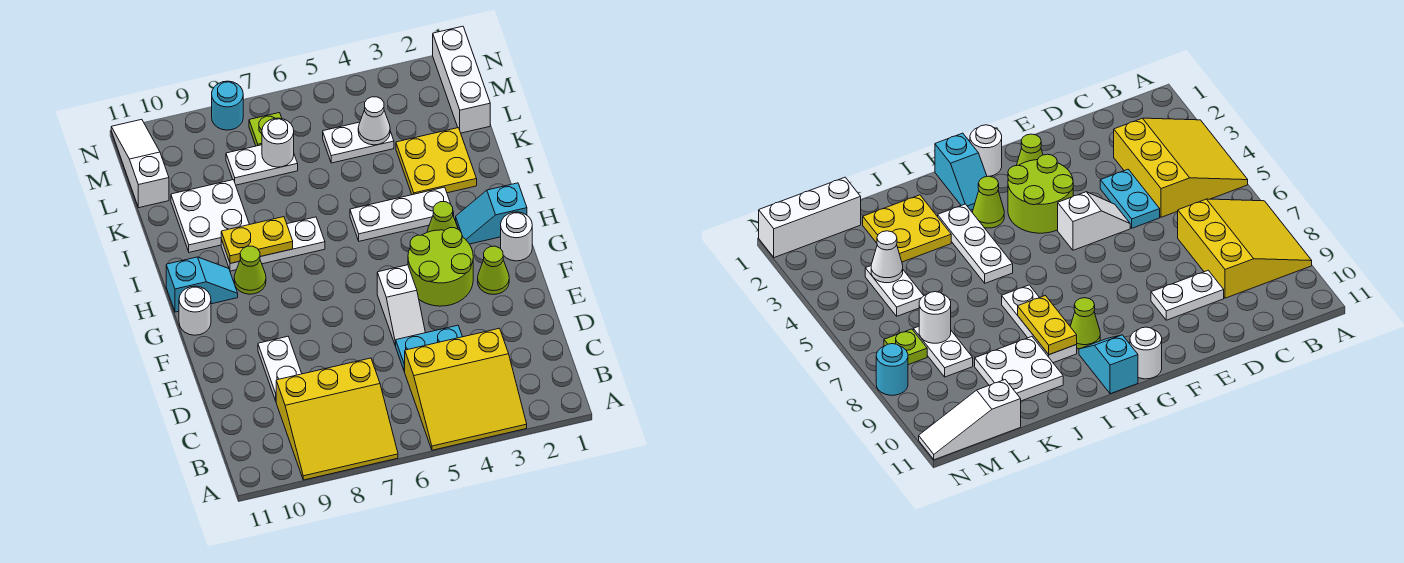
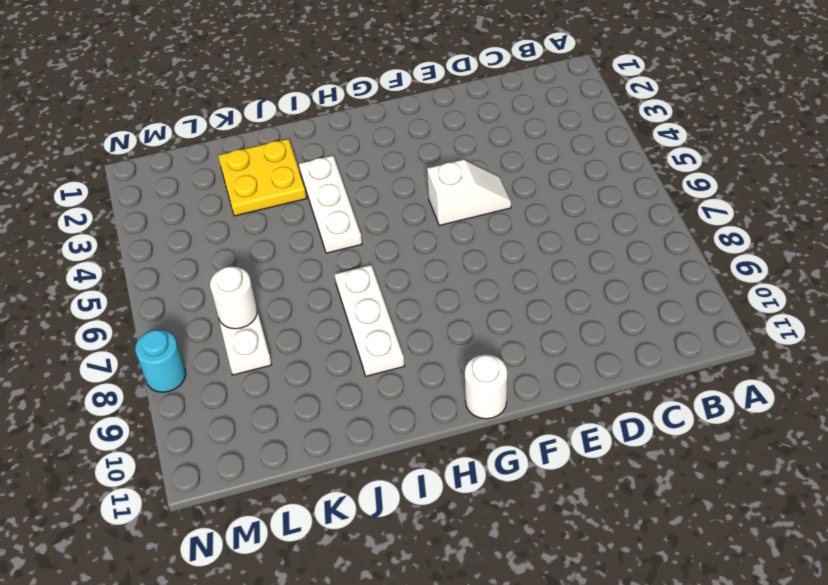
none -> yellow 3x3 slope [404,328,527,450]
none -> yellow 3x3 slope [276,358,398,480]
none -> cyan 1x2 plate [396,325,462,372]

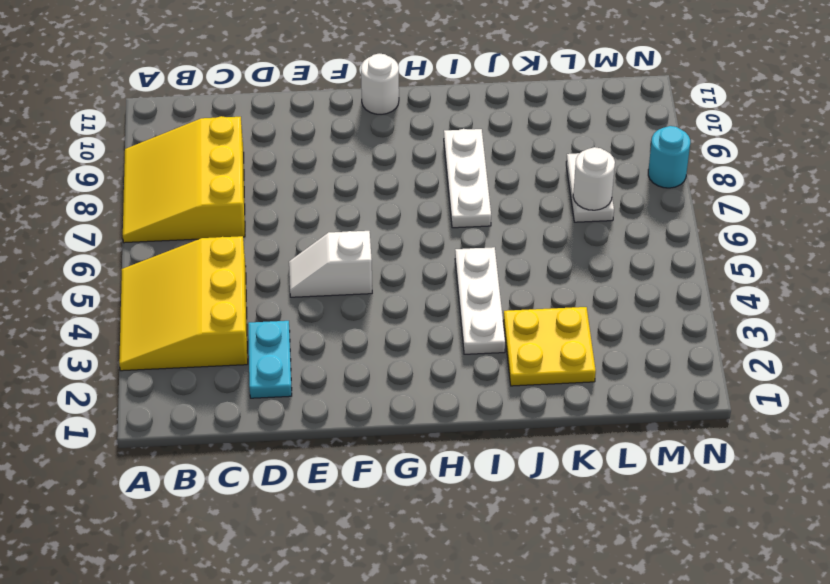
cyan 1x2 plate [248,321,292,398] -> cyan 1x2 plate moved to [396,325,462,372]
none -> white 1x2 plate [258,336,302,401]
none -> lime 1x1 cone [478,246,509,294]
none -> lime 2x2 round brick [408,228,473,306]

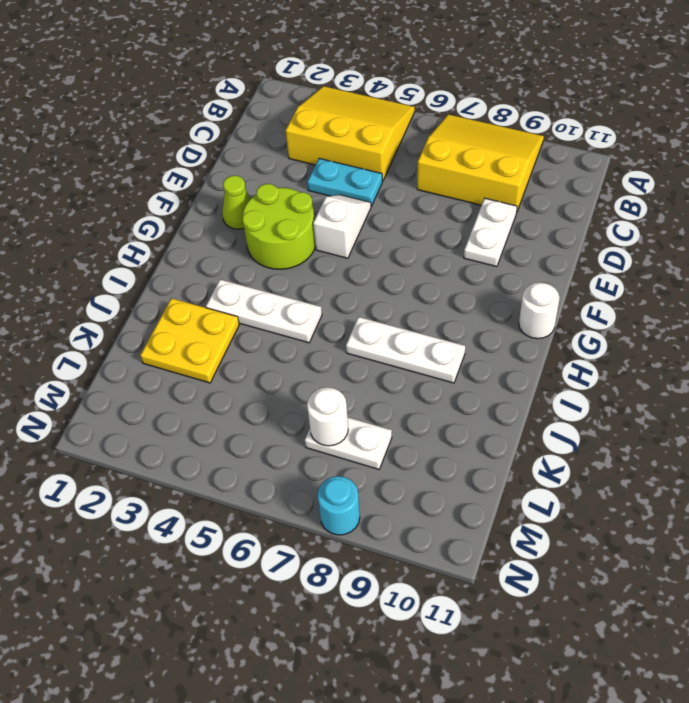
none -> white 1x1 round brick [501,212,532,261]
none -> cyan 1x2 slope [456,183,527,244]
none -> lime 1x1 cone [427,201,458,232]

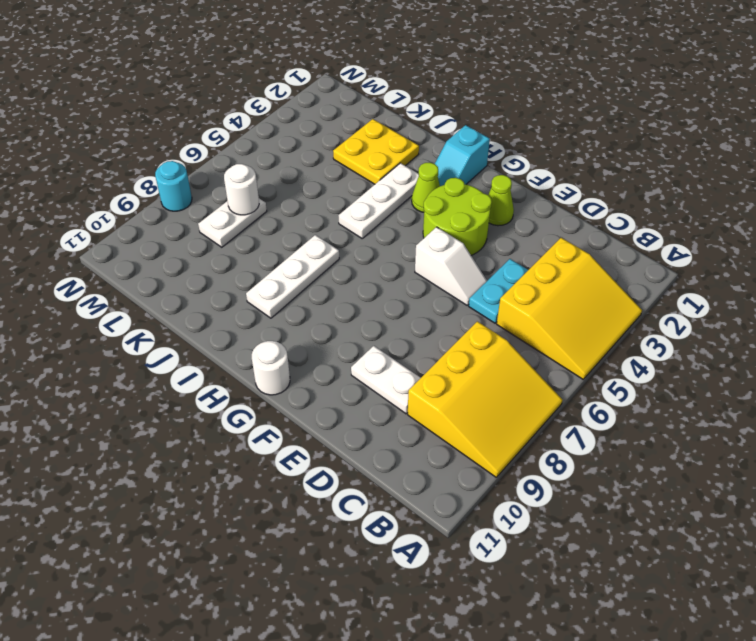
none -> white 1x1 round brick [501,212,532,261]
none -> lime 1x1 cone [234,246,266,294]
none -> cyan 1x2 slope [166,257,238,312]

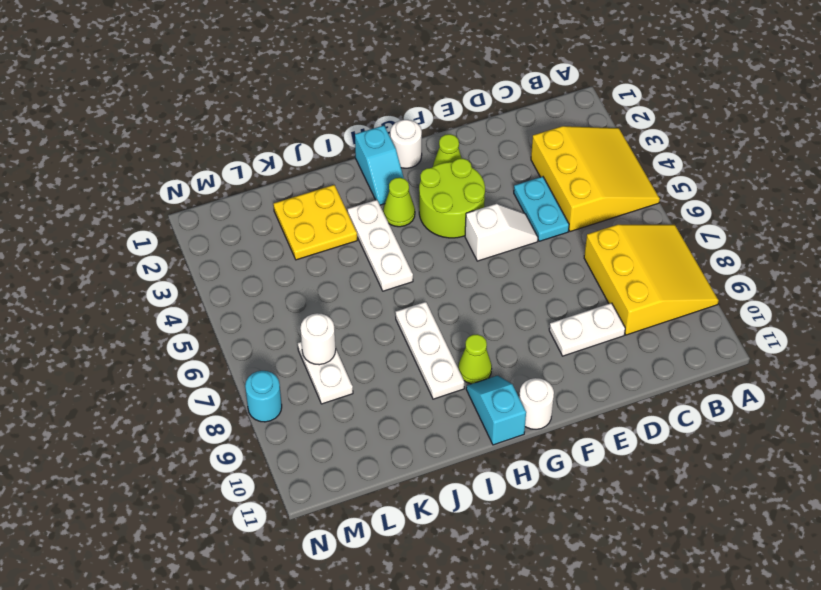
none -> white 2x2 plate [171,180,249,252]
none -> white 1x3 brick [433,26,490,133]
none -> white 1x2 plate [323,122,394,163]

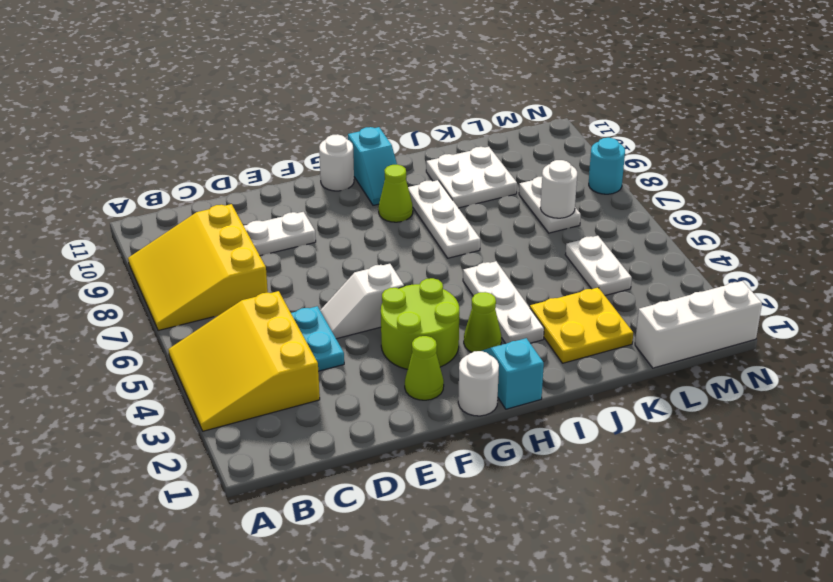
none -> white 1x3 slope [111,119,169,208]
none -> lime 1x1 plate [249,113,282,146]
none -> yellow 1x2 plate [221,217,293,263]

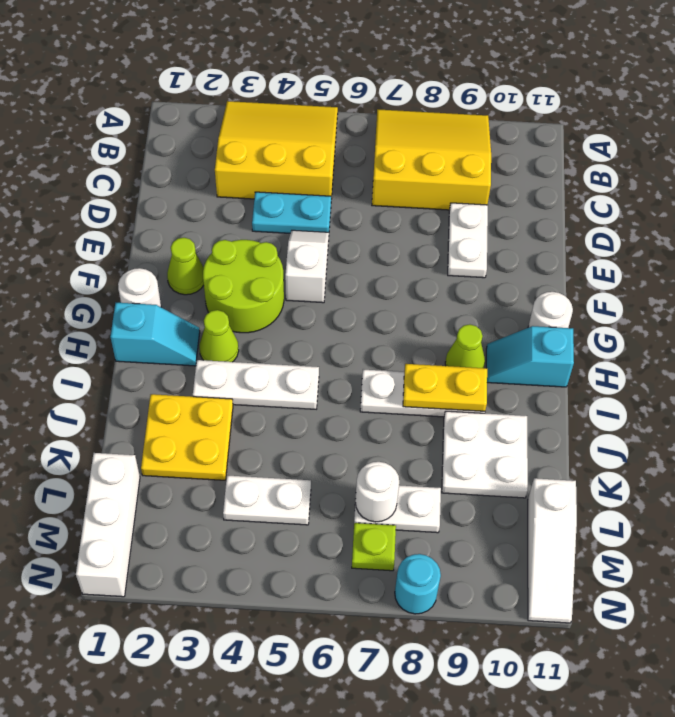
none -> white 1x1 cone [358,97,390,145]

